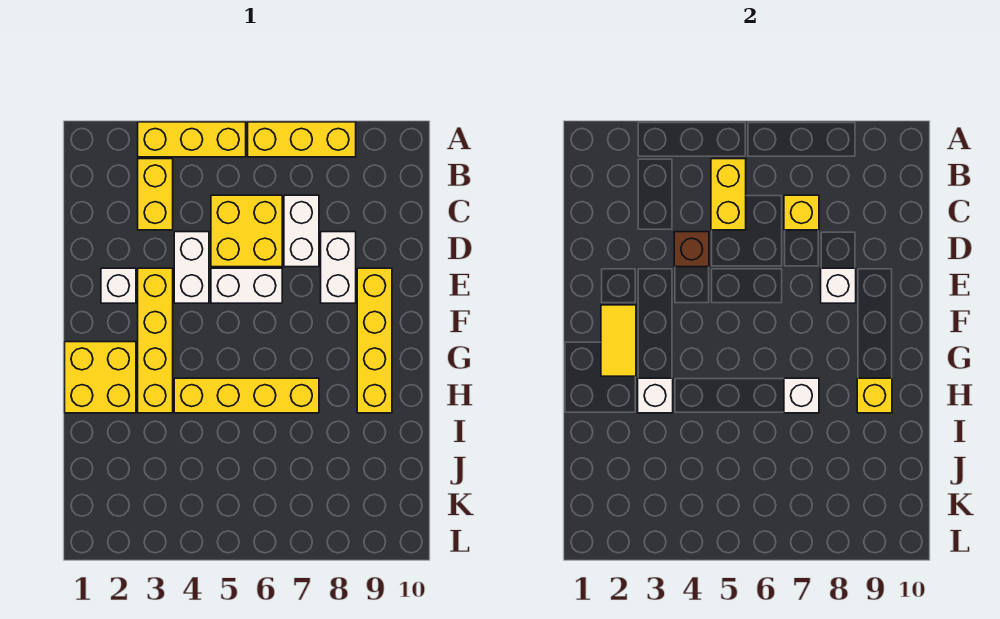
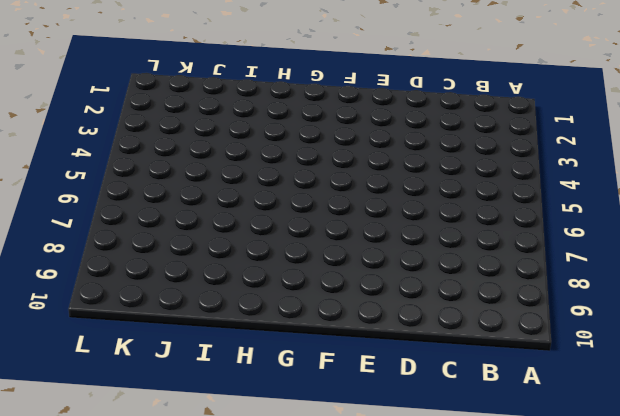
none -> yellow 1x3 brick [138,122,246,157]
none -> yellow 1x3 brick [248,122,356,157]
none -> yellow 1x2 brick [138,159,173,230]

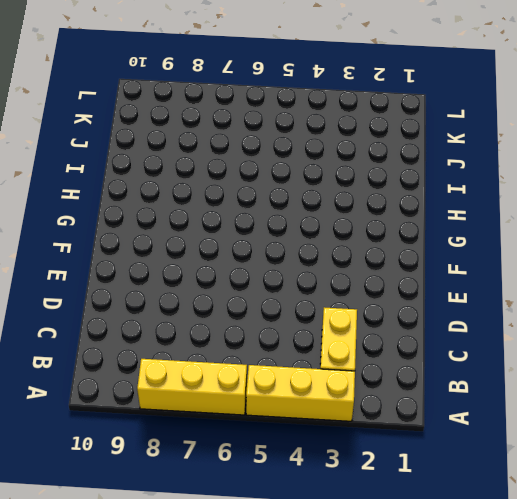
none -> yellow 2x2 brick [211,195,282,267]
none -> white 1x2 brick [284,195,319,267]
none -> white 1x2 brick [174,232,209,303]

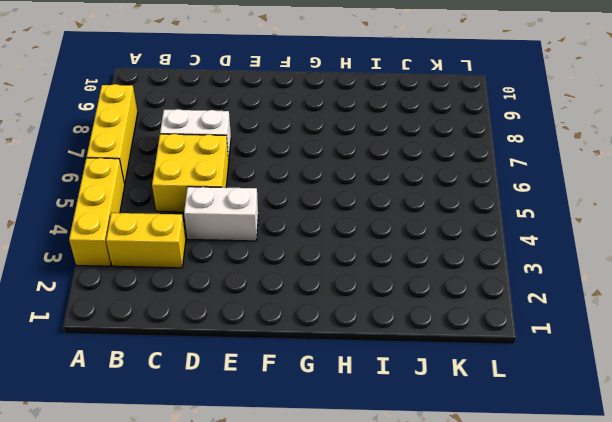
none -> white 1x2 brick [321,232,356,303]
none -> white 1x1 brick [101,268,136,303]
none -> yellow 1x4 brick [138,268,173,413]

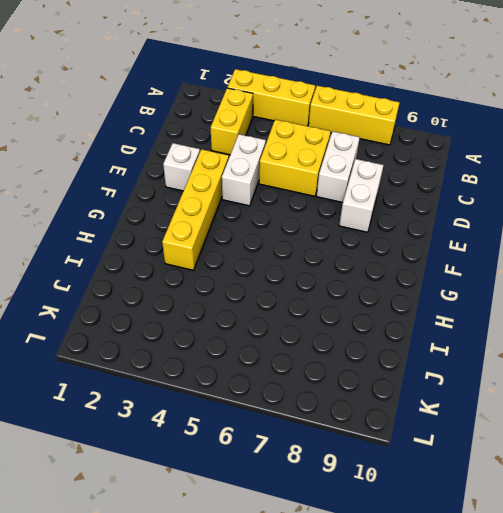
none -> white 1x2 brick [211,268,282,303]
none -> yellow 1x4 brick [357,268,392,413]
none -> yellow 2x2 brick [65,342,136,413]

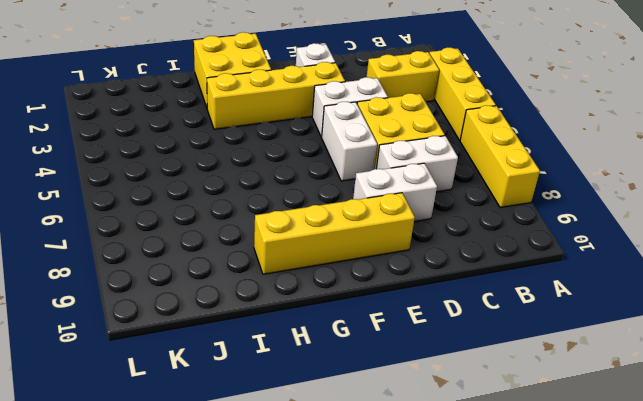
none -> yellow 1x4 brick [174,378,319,413]
none -> yellow 1x2 brick [711,159,746,230]
none -> yellow 1x1 brick [784,195,819,230]

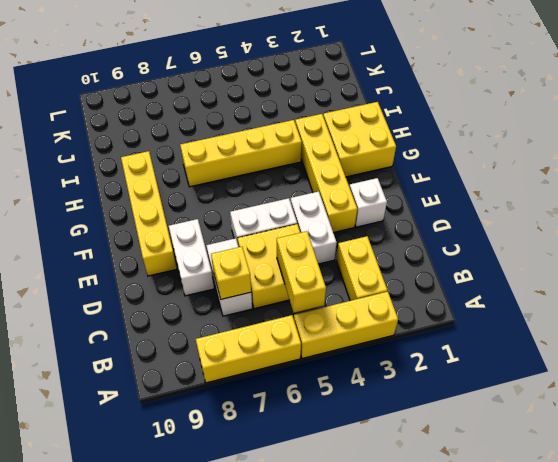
none -> brown 1x1 brick [674,232,709,267]
none -> white 1x1 brick [821,268,856,303]
none -> yellow 1x2 tile [601,305,636,376]

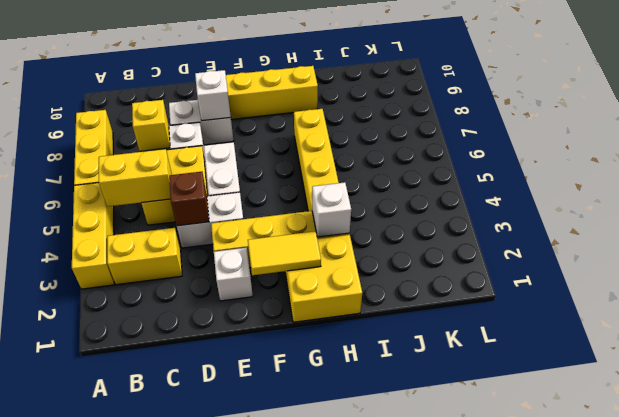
none -> white 1x1 brick [784,378,819,413]
none -> yellow 1x1 brick [857,378,892,413]

